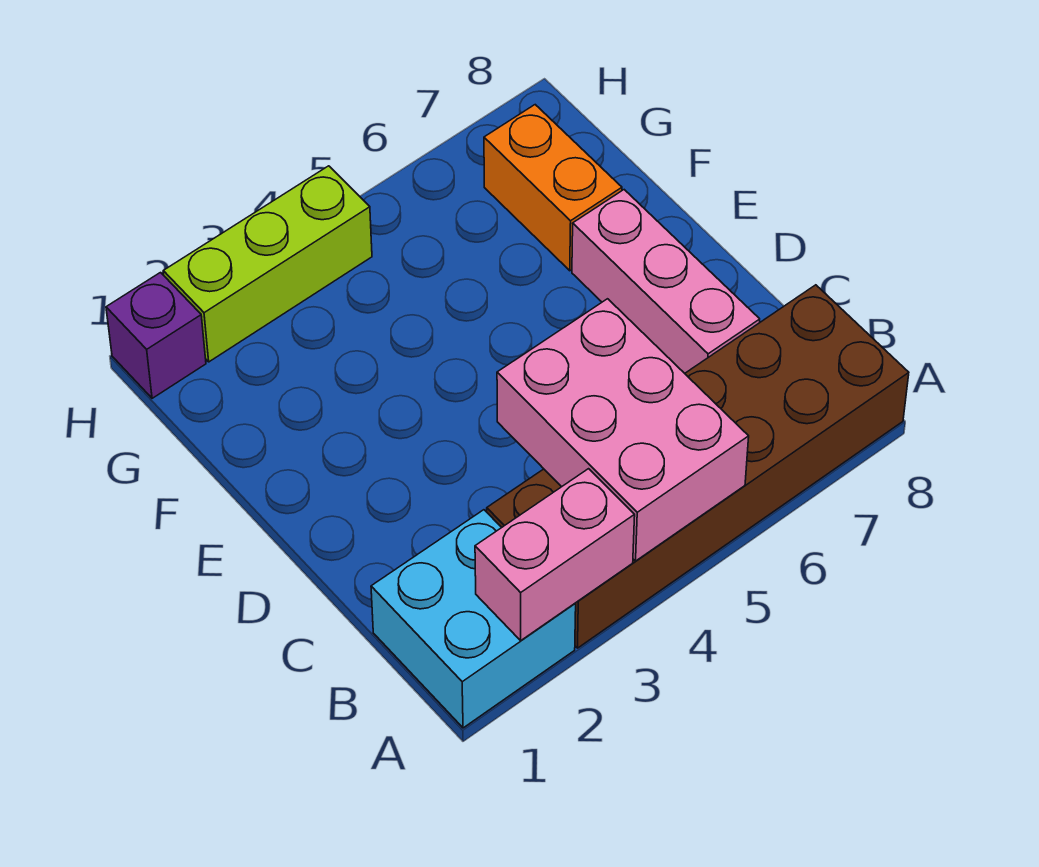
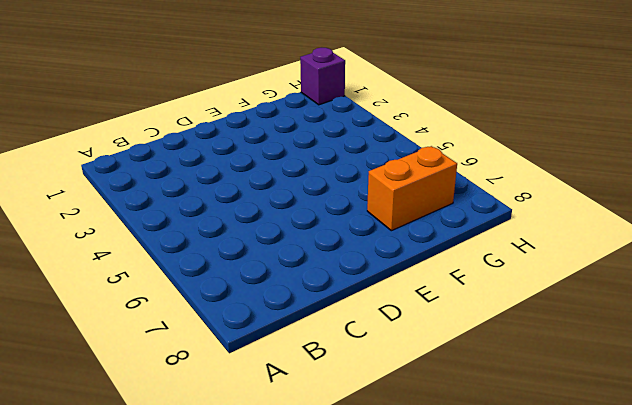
none -> cyan 2x2 brick [371,510,576,728]
none -> brown 2x6 brick [487,285,909,648]

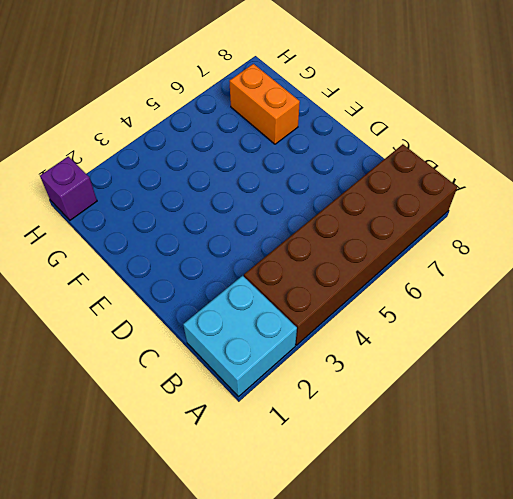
none -> pink 1x3 brick [572,190,760,373]
none -> lime 1x3 brick [163,166,372,362]

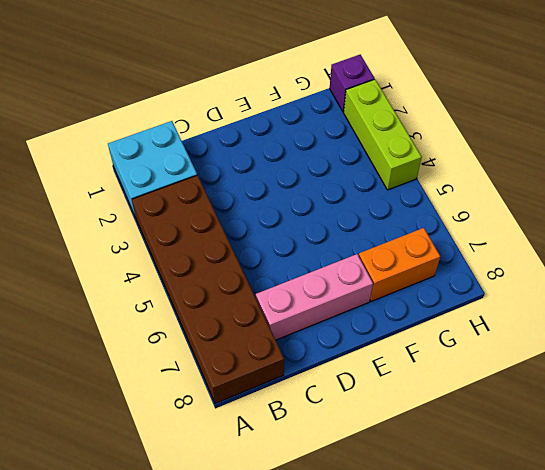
none -> pink 1x2 brick [475,469,635,640]
none -> pink 2x3 brick [497,299,749,561]

